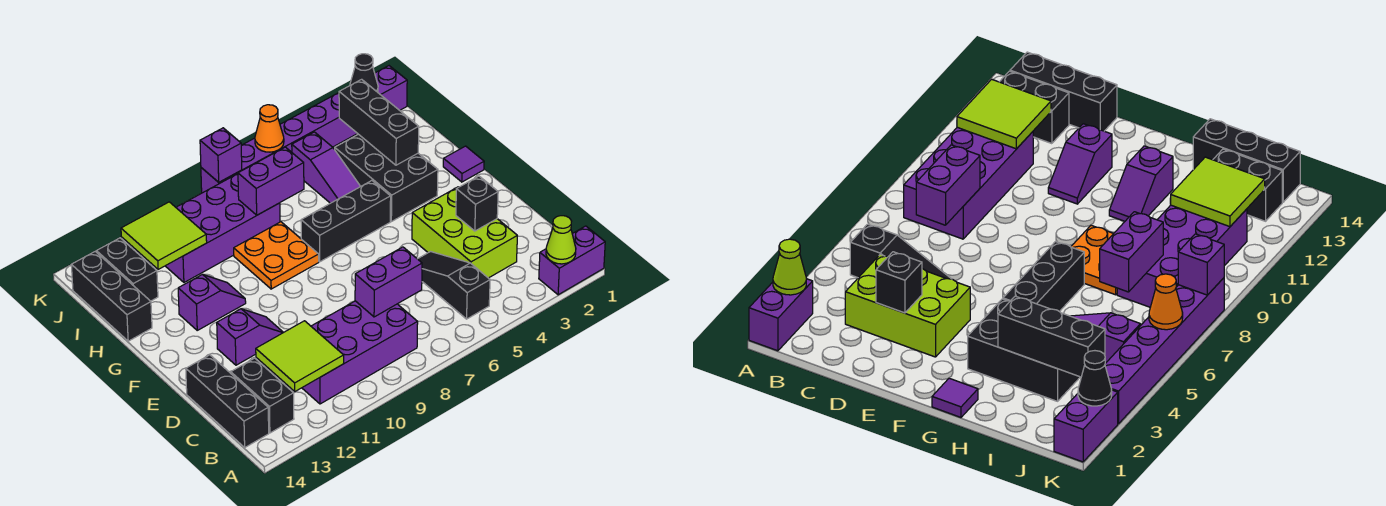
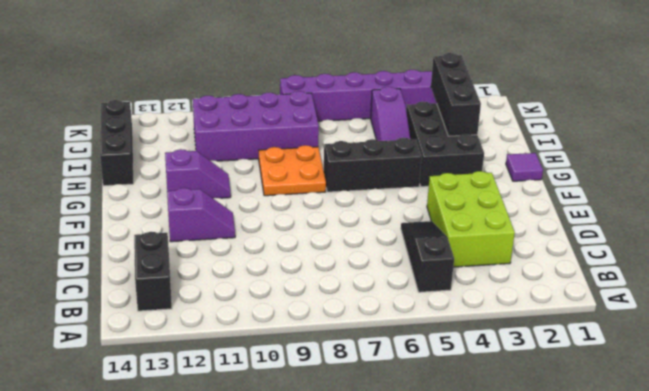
none -> purple 1x2 brick [539,226,605,295]
none -> purple 2x4 brick [302,301,418,404]
none -> black 1x3 brick [186,355,269,447]

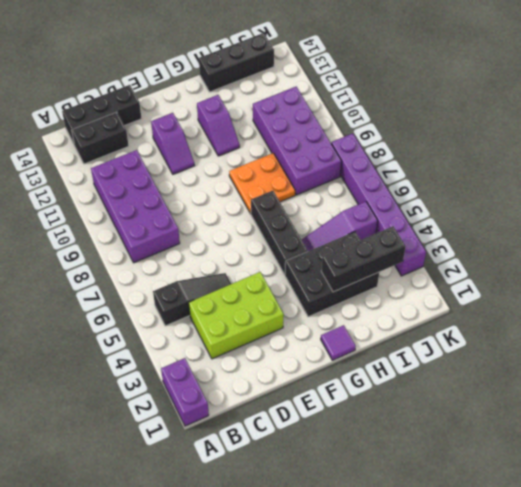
none -> black 1x2 brick [96,238,158,301]
none -> purple 1x2 brick [375,66,407,110]
none -> lime 1x1 cone [546,216,576,264]

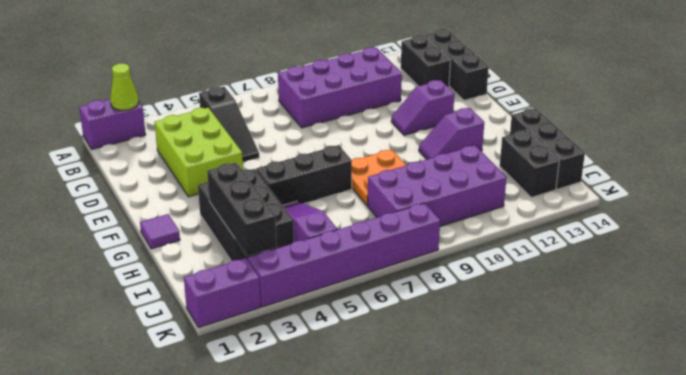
none -> lime 2x2 tile [256,321,344,391]
none -> purple 1x2 brick [355,247,422,317]
none -> black 1x1 brick [456,176,498,231]

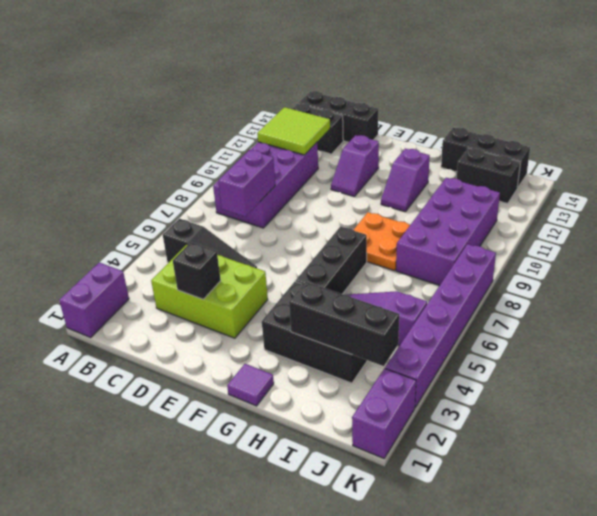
none -> lime 1x1 cone [546,216,576,264]
none -> purple 1x2 brick [238,147,304,215]
none -> lime 2x2 tile [121,202,207,270]

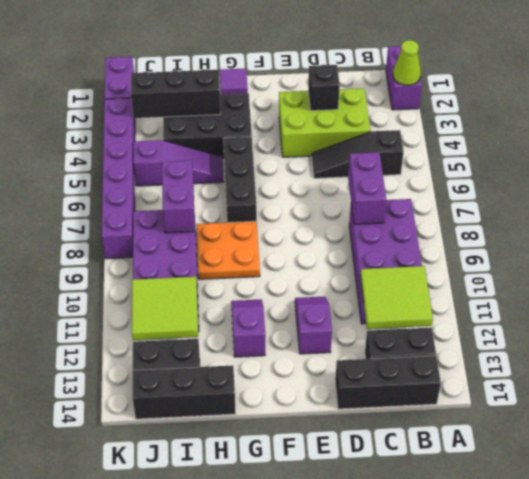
none -> black 1x1 cone [350,54,378,92]
none -> orange 1x1 cone [255,105,284,152]
none -> purple 1x1 brick [200,128,242,182]

